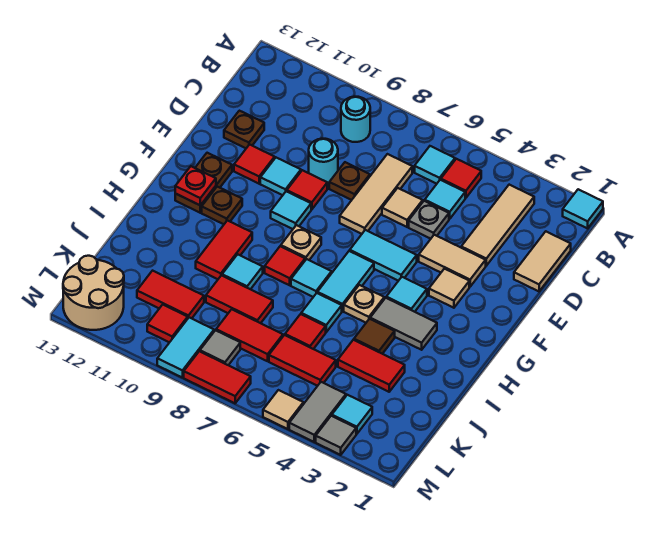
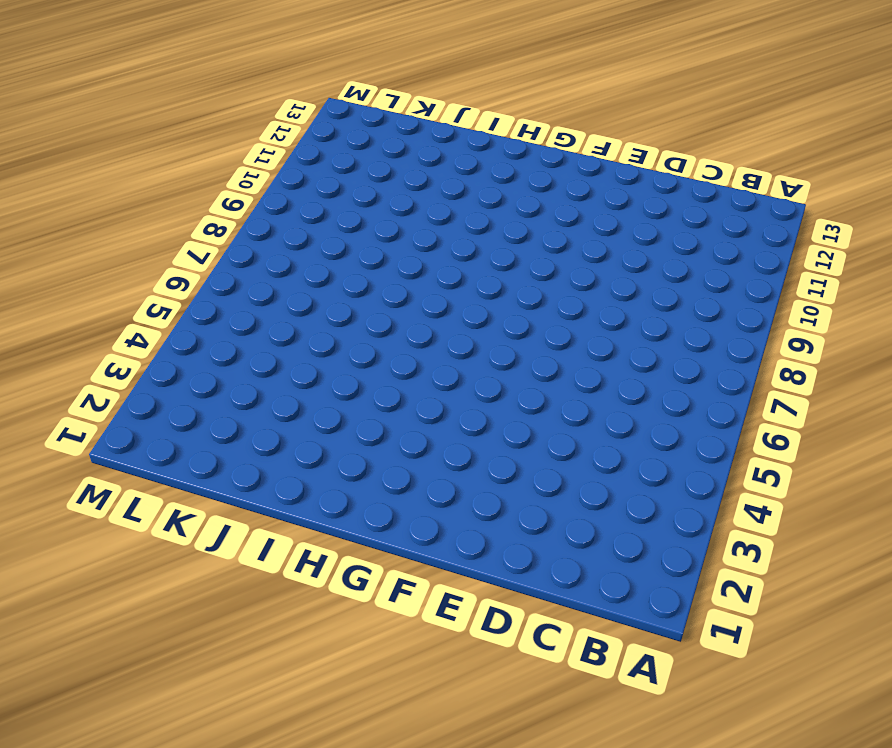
none -> cyan 1x1 tile [563,189,603,228]
none -> tan 1x3 tile [461,185,534,266]
none -> red 1x1 tile [441,159,481,198]
none -> cyan 1x1 tile [415,146,455,184]

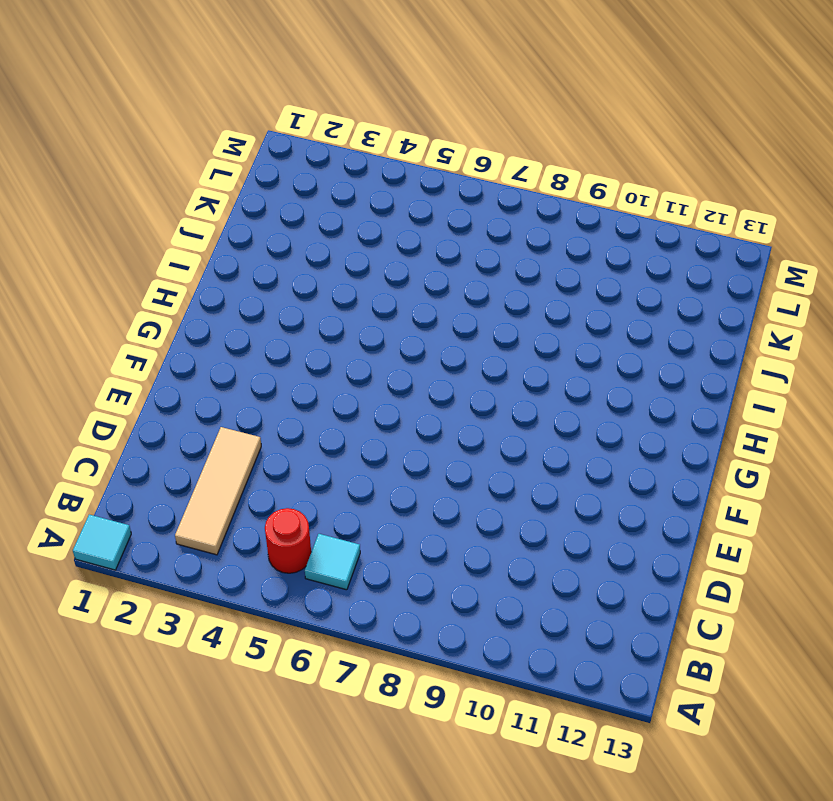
red 1x1 round brick [265,508,311,573] -> red 1x1 tile [441,159,481,198]
none -> cyan 1x1 round brick [341,97,370,142]
none -> tan 1x2 tile [514,231,571,291]
none -> cyan 1x1 tile [425,180,465,219]
none -> tan 1x3 tile [340,154,412,234]

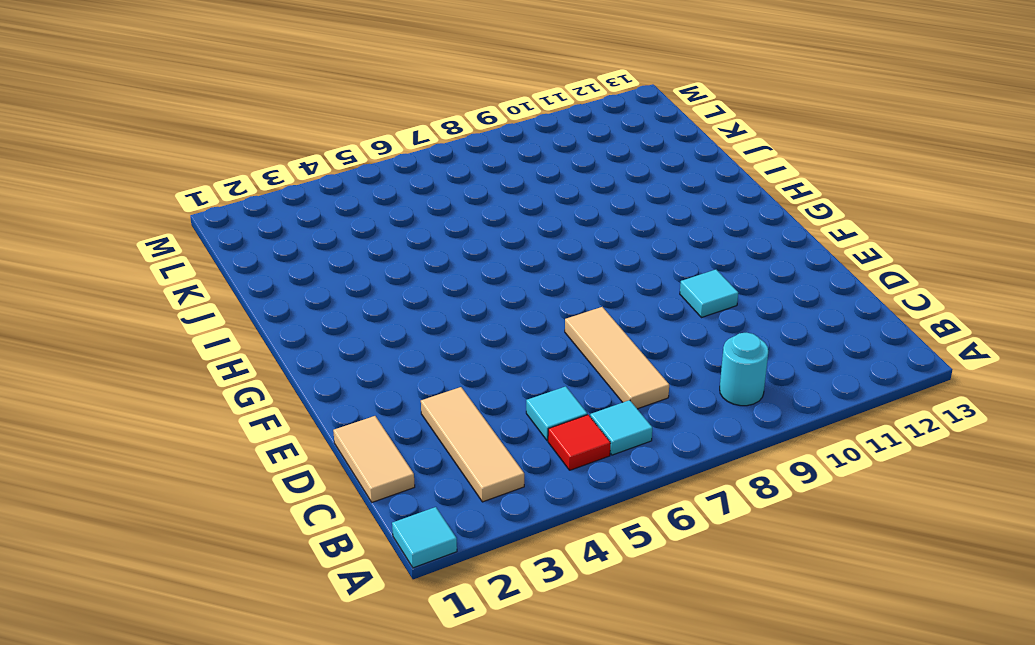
none -> grey 1x1 plate [409,201,449,239]
none -> tan 1x1 tile [382,188,423,227]
none -> brown 1x1 plate [329,162,370,200]
none -> cyan 1x1 round brick [309,139,338,184]

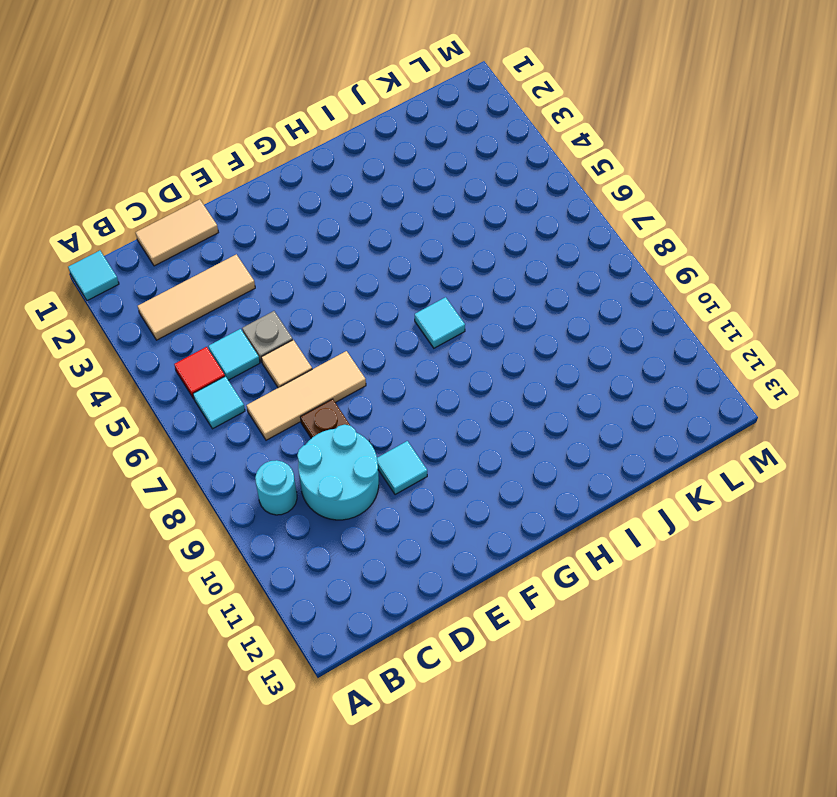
cyan 2x2 round brick [297,425,379,520] -> cyan 1x1 round brick [309,139,338,184]
none -> brown 1x1 plate [224,111,264,148]
none -> tan 1x2 tile [419,235,486,287]
none -> red 1x1 tile [287,170,327,209]
none -> red 1x1 tile [234,145,275,184]

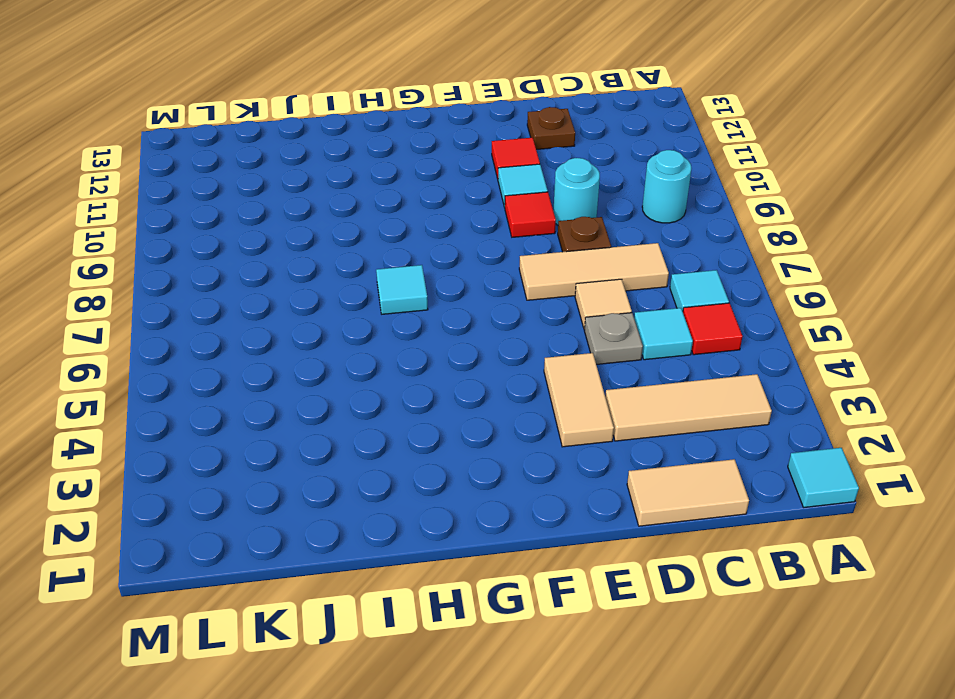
none -> tan 1x1 tile [429,269,469,308]
none -> cyan 1x2 tile [350,230,417,281]
none -> cyan 1x1 tile [271,191,311,229]
none -> brown 1x2 plate [175,153,232,213]

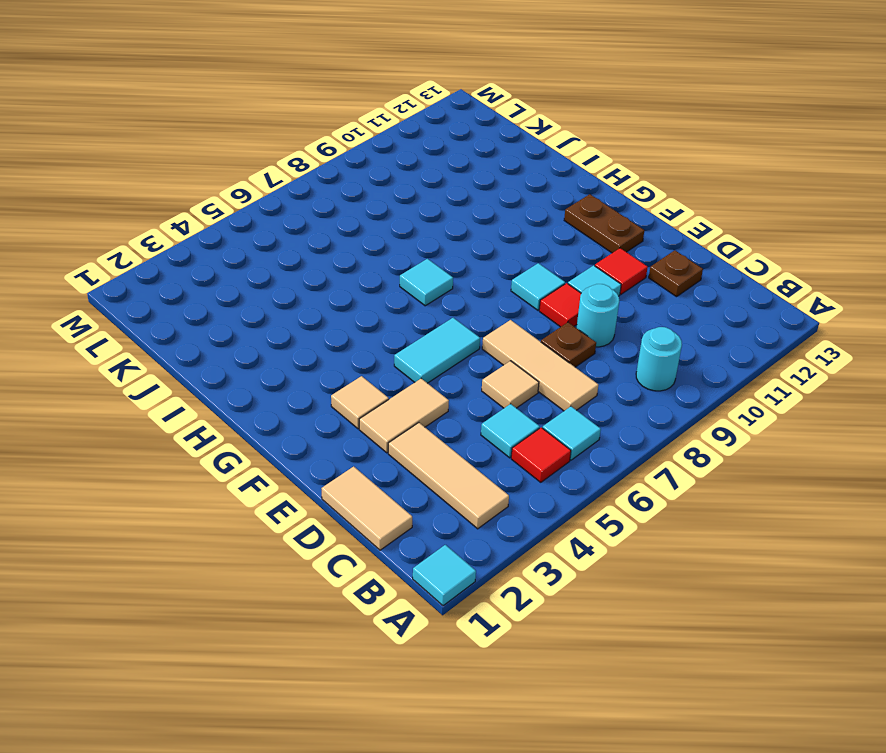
none -> grey 1x1 plate [409,201,449,239]
none -> cyan 1x1 tile [386,277,427,312]
none -> cyan 1x2 tile [317,251,374,311]
none -> tan 1x1 plate [281,225,321,260]

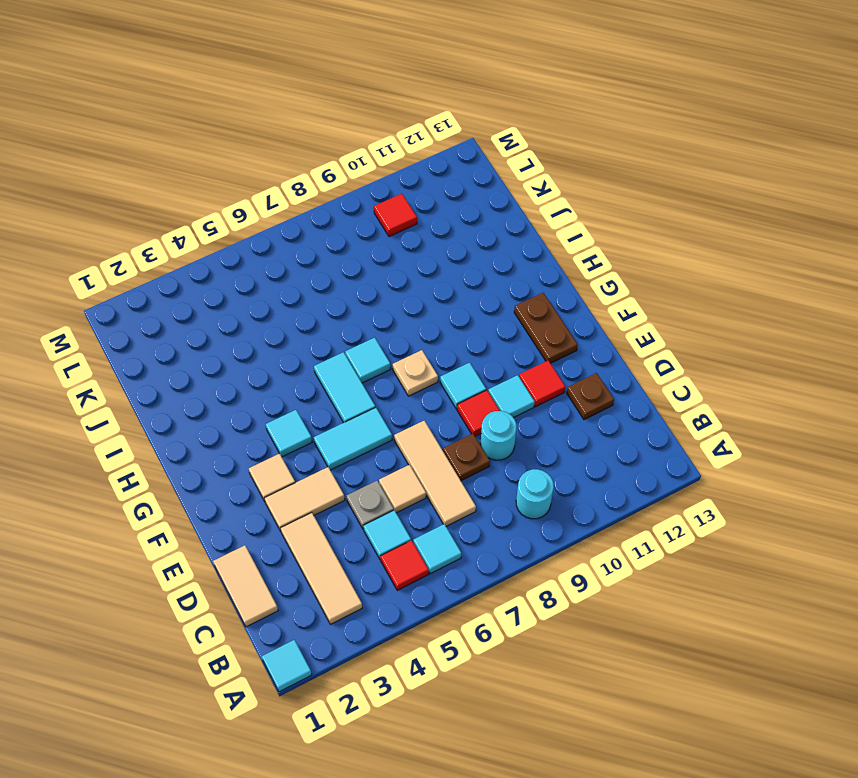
none -> brown 1x1 plate [202,187,242,224]
none -> grey 1x2 tile [370,298,437,350]
none -> tan 1x1 plate [344,285,384,323]
none -> red 1x1 tile [265,246,305,285]

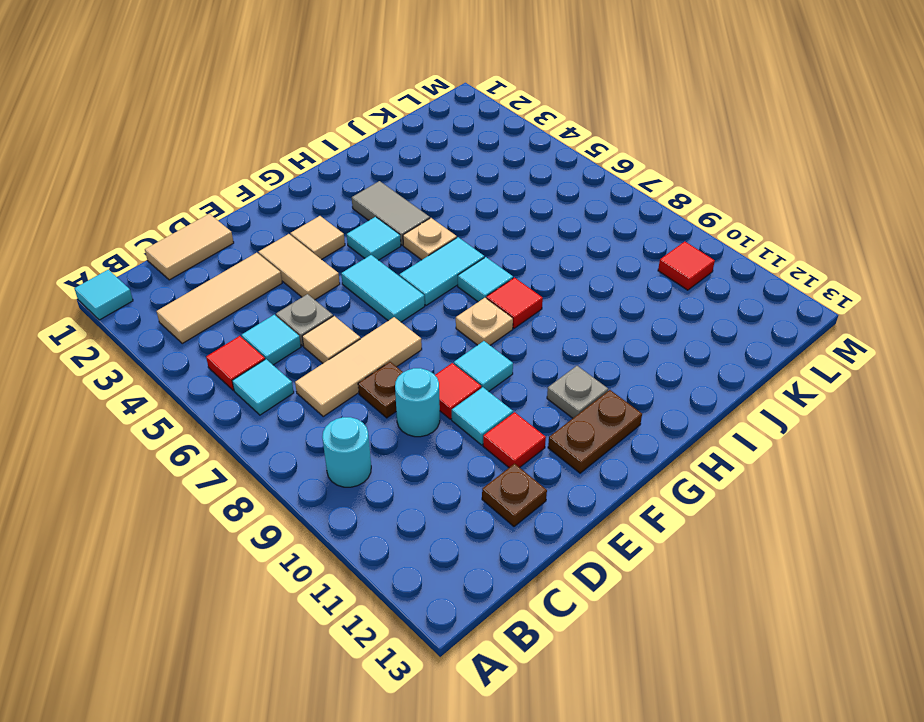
grey 1x1 plate [547,366,608,418] -> brown 1x1 plate [202,187,242,224]
none -> red 1x2 tile [196,220,252,279]
none -> brown 1x1 tile [354,319,395,354]
none -> cyan 1x1 tile [301,293,342,332]
none -> cyan 1x1 tile [222,254,263,289]

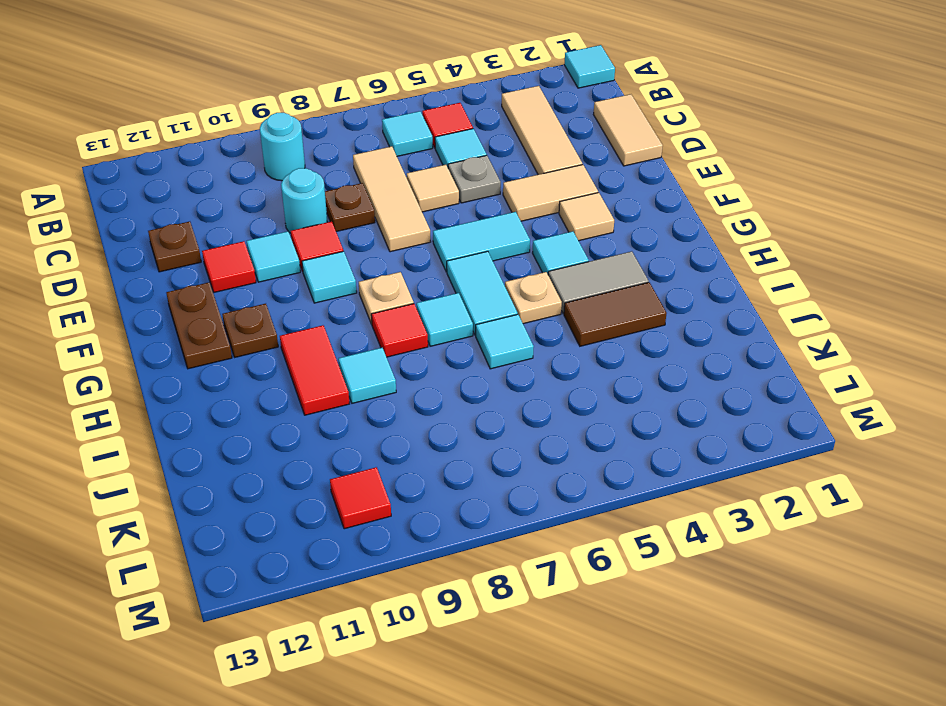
brown 1x2 tile [564,282,667,346] -> brown 1x1 tile [354,319,395,354]
none -> red 1x2 tile [338,340,405,392]
none -> red 1x1 tile [285,314,326,349]
none -> red 1x2 tile [206,275,273,323]
none -> red 1x2 tile [269,335,336,386]

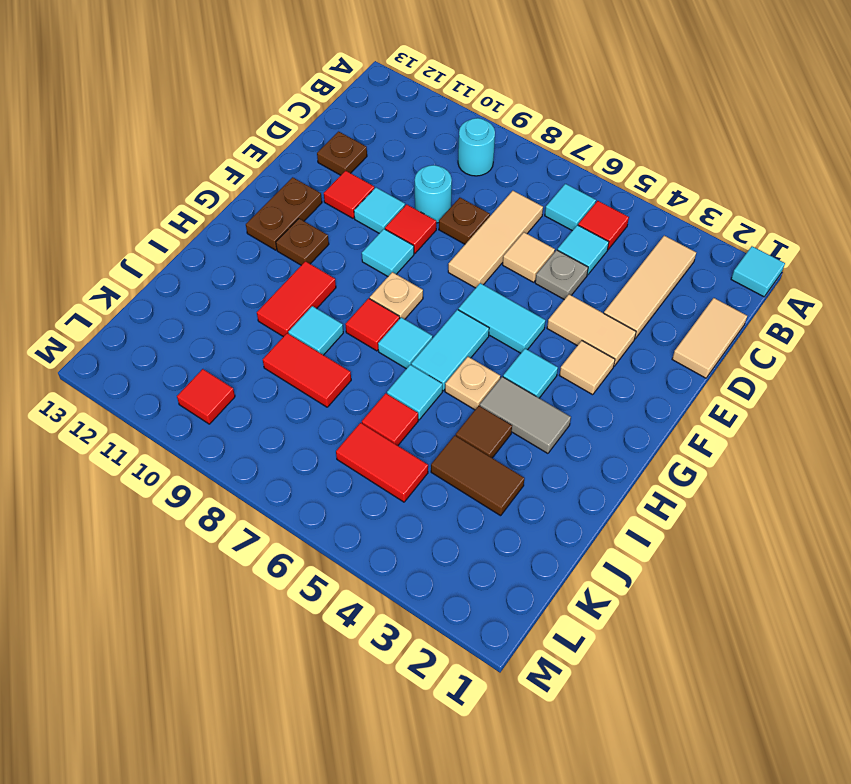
brown 1x2 tile [431,435,524,516] -> red 1x2 tile [338,340,405,392]
none -> red 1x2 tile [216,309,283,361]
none -> red 1x2 tile [137,271,204,318]
none -> cyan 1x1 tile [332,395,372,434]
none -> grey 1x2 tile [289,382,346,442]

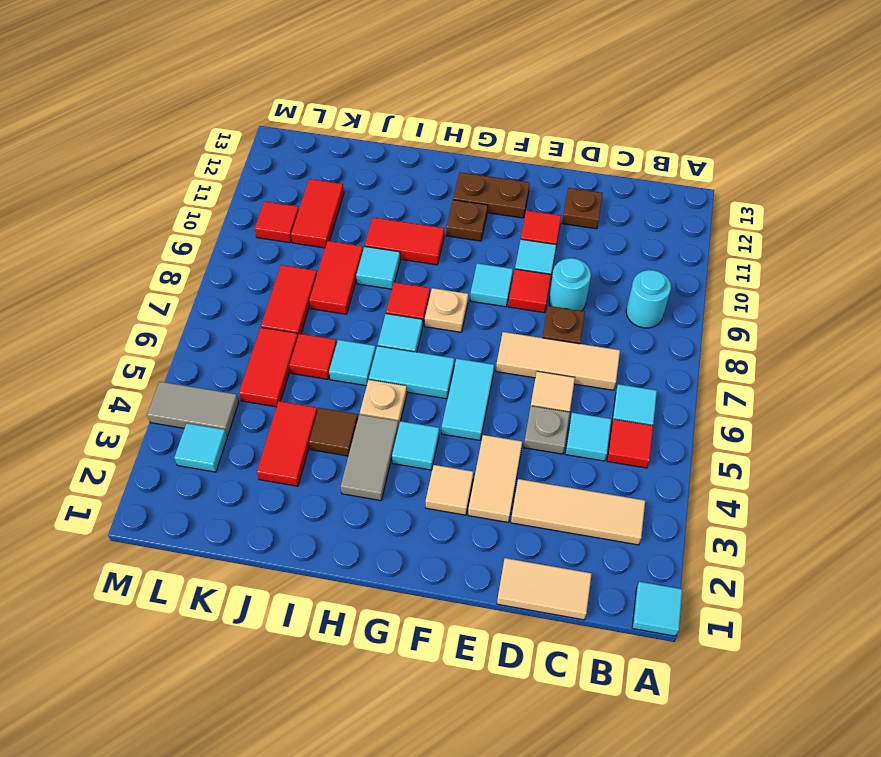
none -> grey 1x1 tile [200,330,240,365]
none -> cyan 1x2 tile [157,318,214,378]
none -> tan 2x2 round brick [63,256,124,330]
none -> grey 1x1 tile [316,416,356,455]

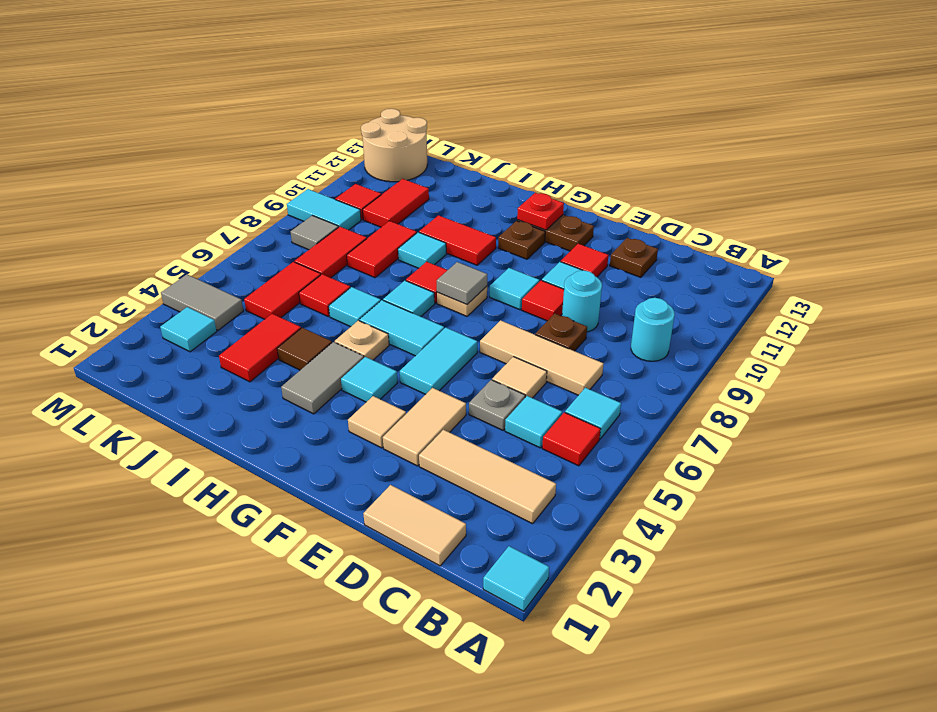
grey 1x1 tile [437,262,487,304] -> grey 1x1 tile moved to [316,416,356,455]
none -> tan 1x1 tile [263,390,303,429]
none -> red 1x2 tile [184,351,251,403]

